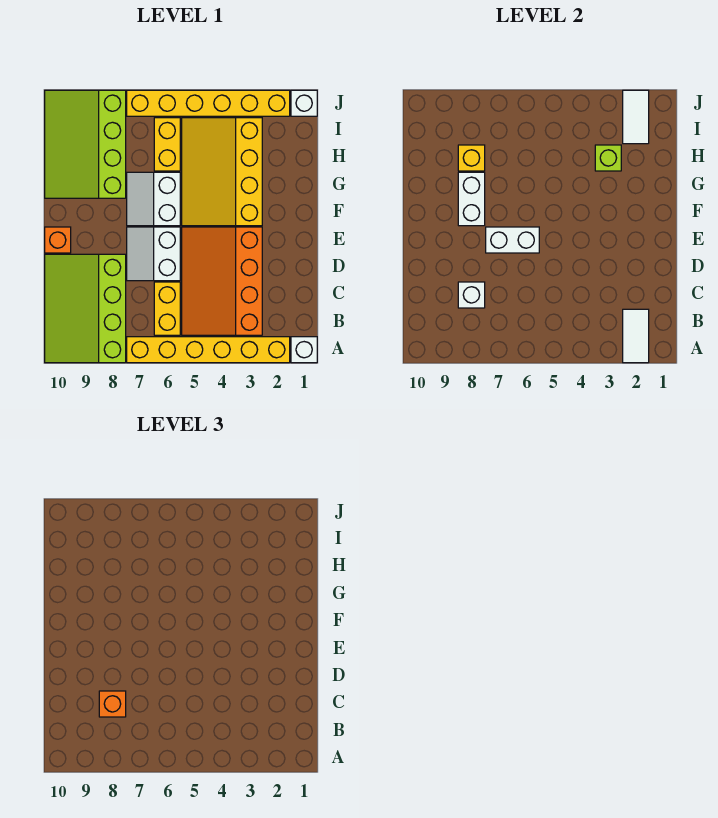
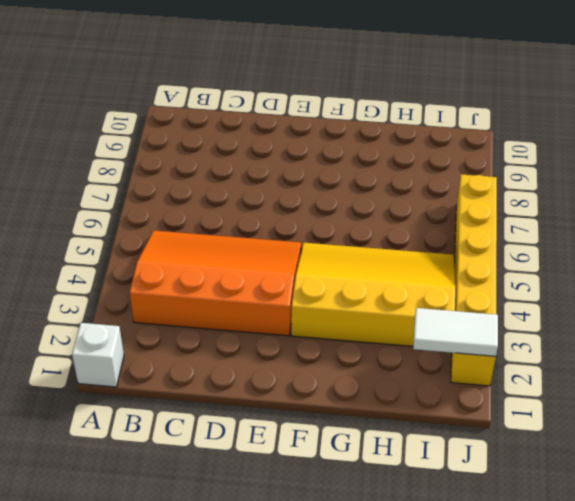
none -> yellow 1x6 brick [127,337,290,363]
none -> lime 3x4 slope [45,254,126,363]
none -> yellow 1x2 brick [154,282,180,335]

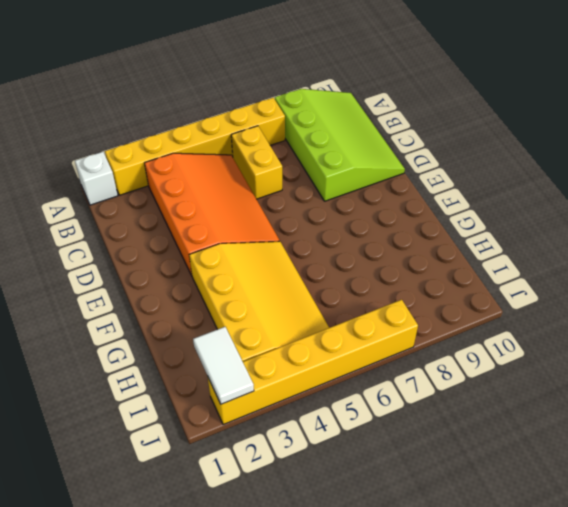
none -> white 2x2 slope [127,227,180,281]
none -> orange 1x1 brick [45,227,71,253]
none -> white 2x2 slope [127,172,180,226]

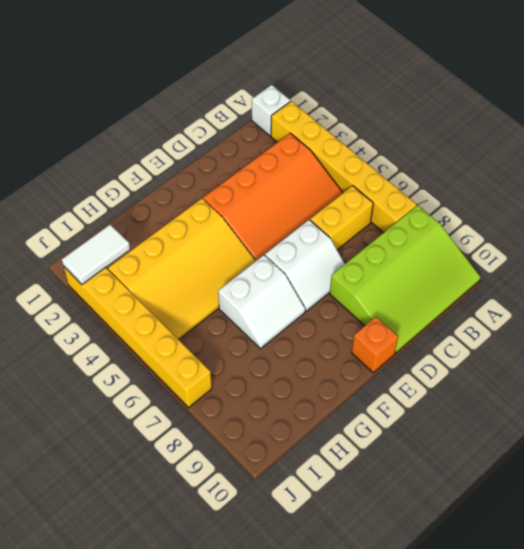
none -> lime 3x4 slope [45,90,126,198]
none -> yellow 1x2 brick [154,118,180,171]
none -> white 1x1 brick [291,90,317,116]

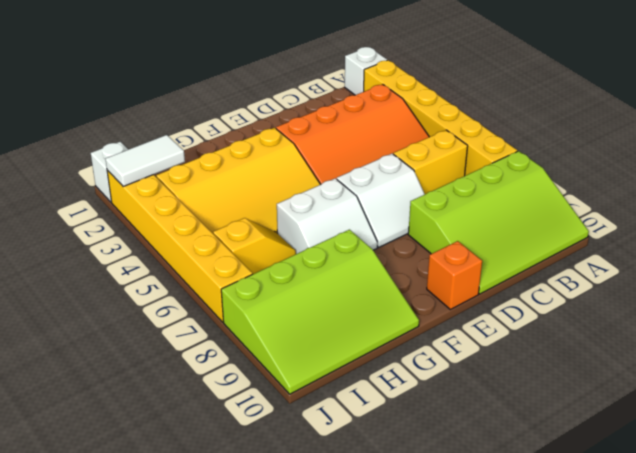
yellow 1x2 slope [213,218,296,274] -> yellow 1x2 brick [154,118,180,171]
none -> white 1x2 tile [623,309,649,363]
none -> white 1x1 brick [458,282,485,308]
none -> white 1x2 brick [486,227,539,253]

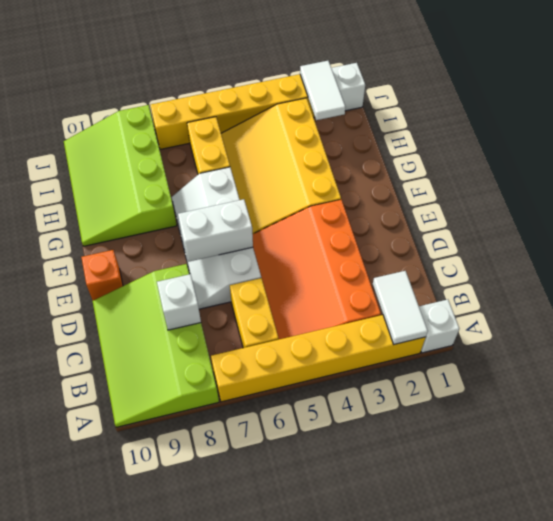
none -> white 1x2 brick [458,172,485,226]
none -> lime 1x1 brick [595,145,621,171]
none -> yellow 1x1 brick [458,145,485,171]

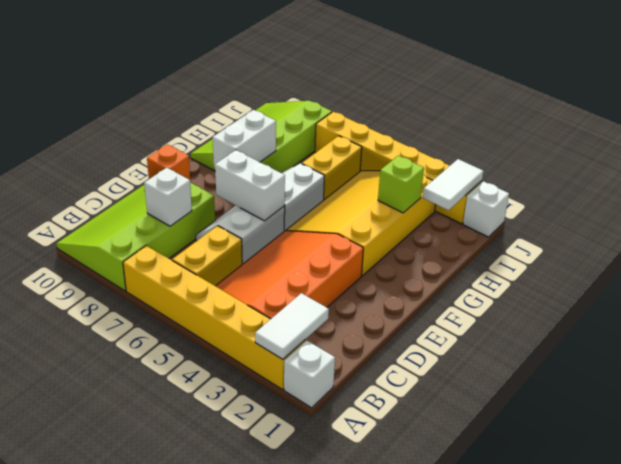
none -> yellow 1x1 brick [458,145,485,171]
none -> orange 1x1 brick [99,691,126,717]

